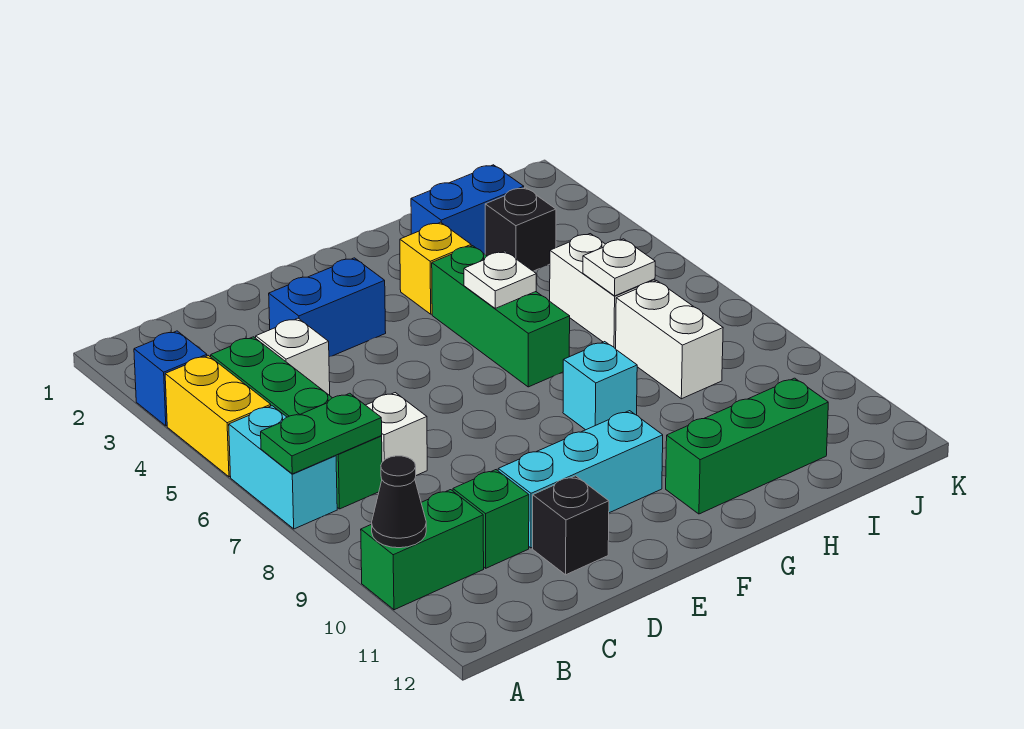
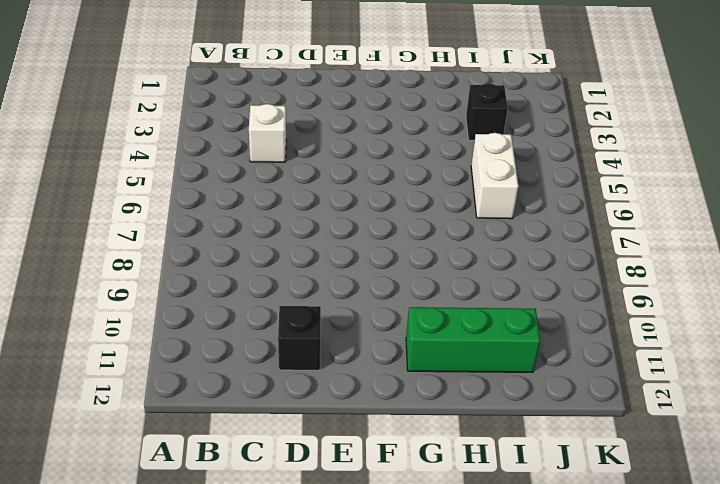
none -> blue 1x1 brick [134,331,207,426]
none -> yellow 1x2 brick [165,356,271,477]
none -> cyan 1x2 brick [229,406,337,529]

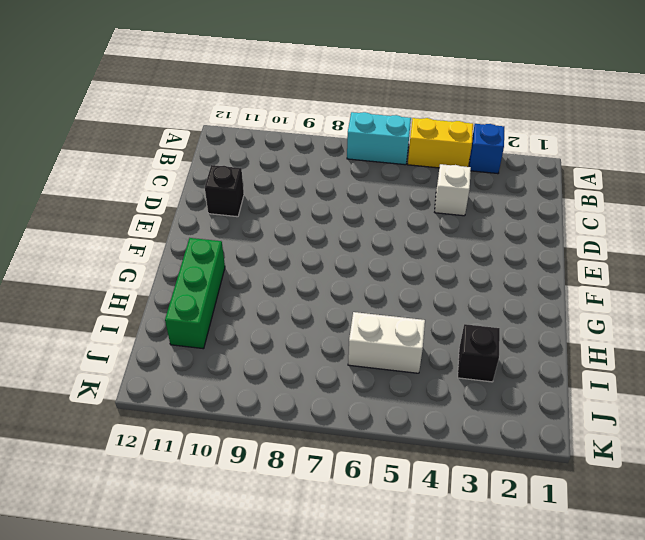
none -> green 1x2 brick [361,490,484,610]
none -> green 1x4 brick [211,337,382,509]
none -> white 1x1 brick [366,393,427,476]

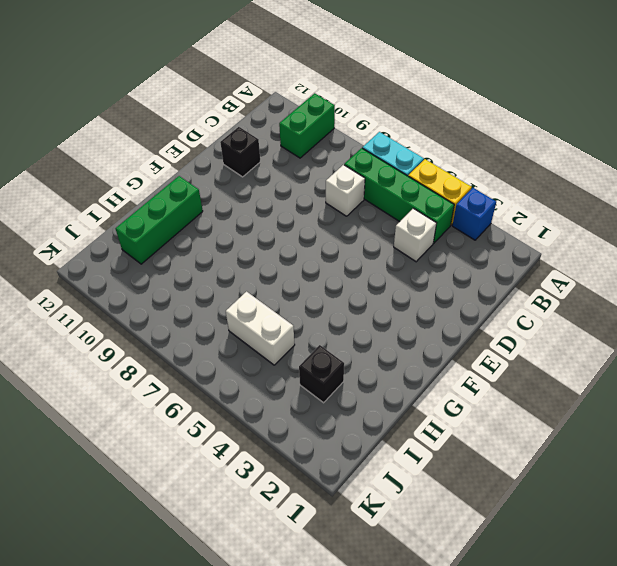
none -> green 1x1 brick [453,470,529,568]
none -> blue 1x2 brick [269,258,386,357]
none -> cyan 1x3 brick [498,411,663,548]

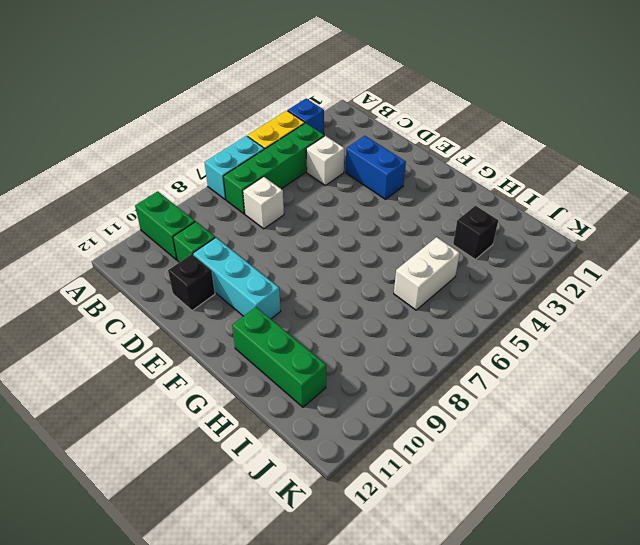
none -> yellow 1x1 brick [400,222,471,314]
none -> green 1x3 brick [432,246,570,387]
none -> cyan 1x1 brick [563,342,637,430]

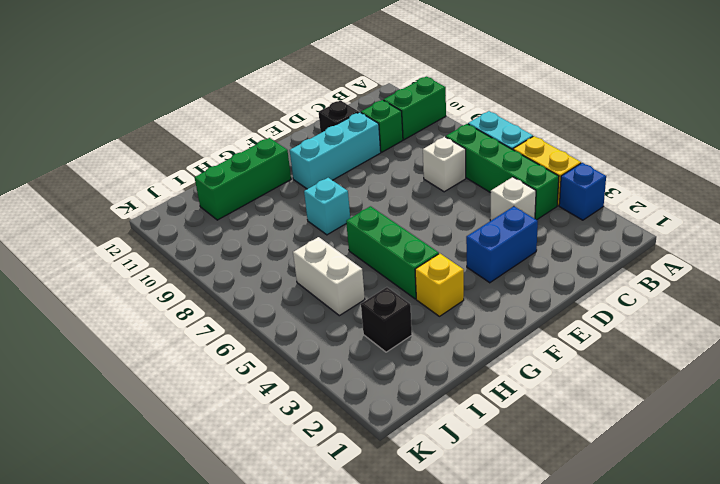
none -> blue 1x2 brick [411,165,524,254]
none -> white 1x2 brick [616,281,723,399]
none -> green 1x2 plate [261,393,382,474]

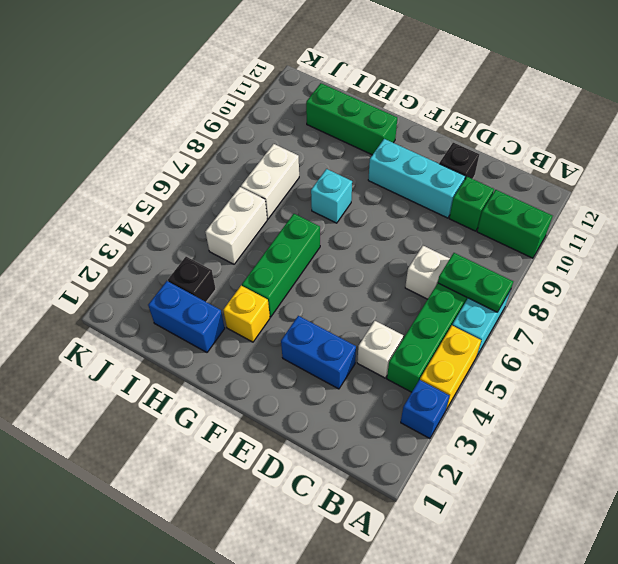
none -> black 1x1 cone [372,456,426,548]
none -> white 1x1 plate [464,251,536,308]
none -> white 1x1 plate [583,239,655,296]

